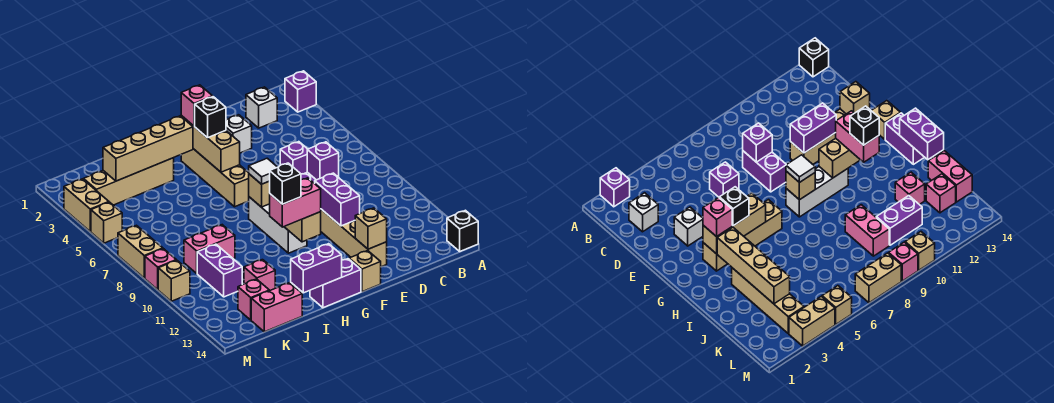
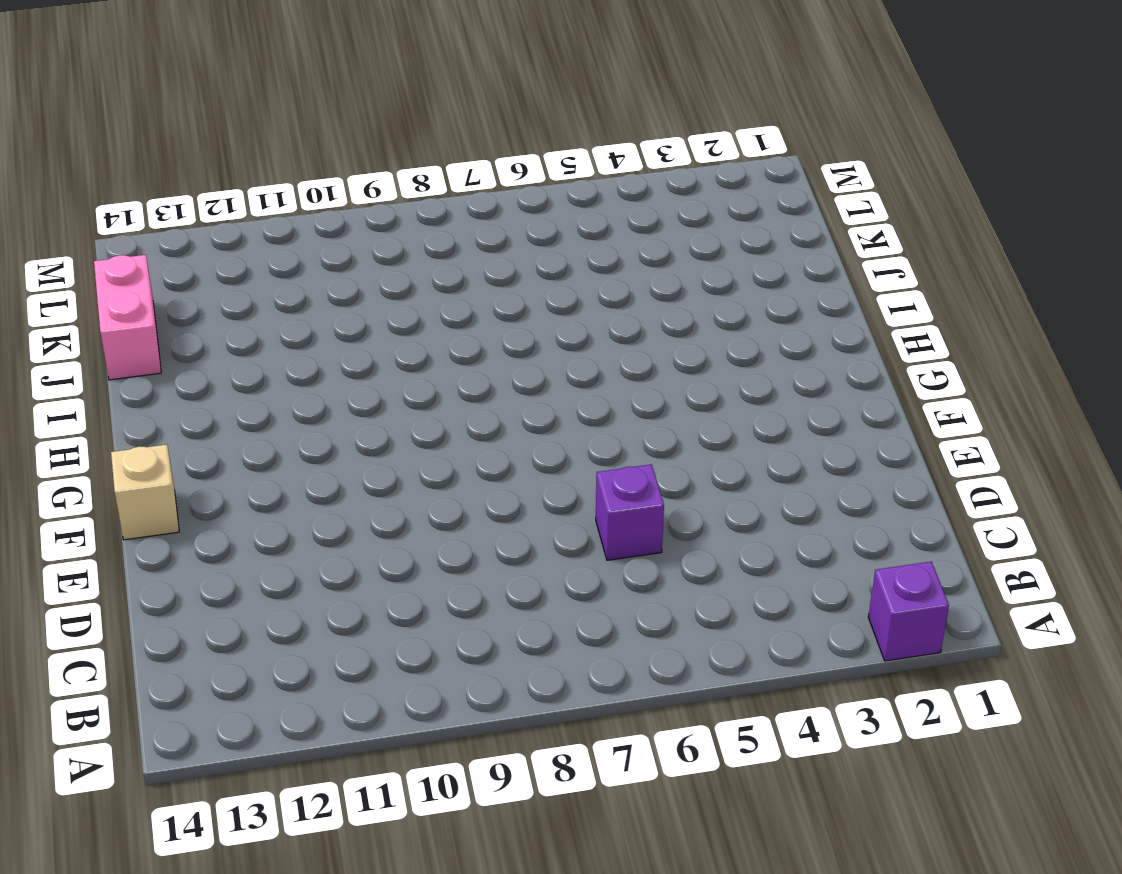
none -> black 1x1 brick [447,210,478,251]
none -> white 1x1 brick [246,87,277,128]
none -> purple 1x2 brick [743,151,786,192]
none -> white 1x1 brick [226,115,252,153]

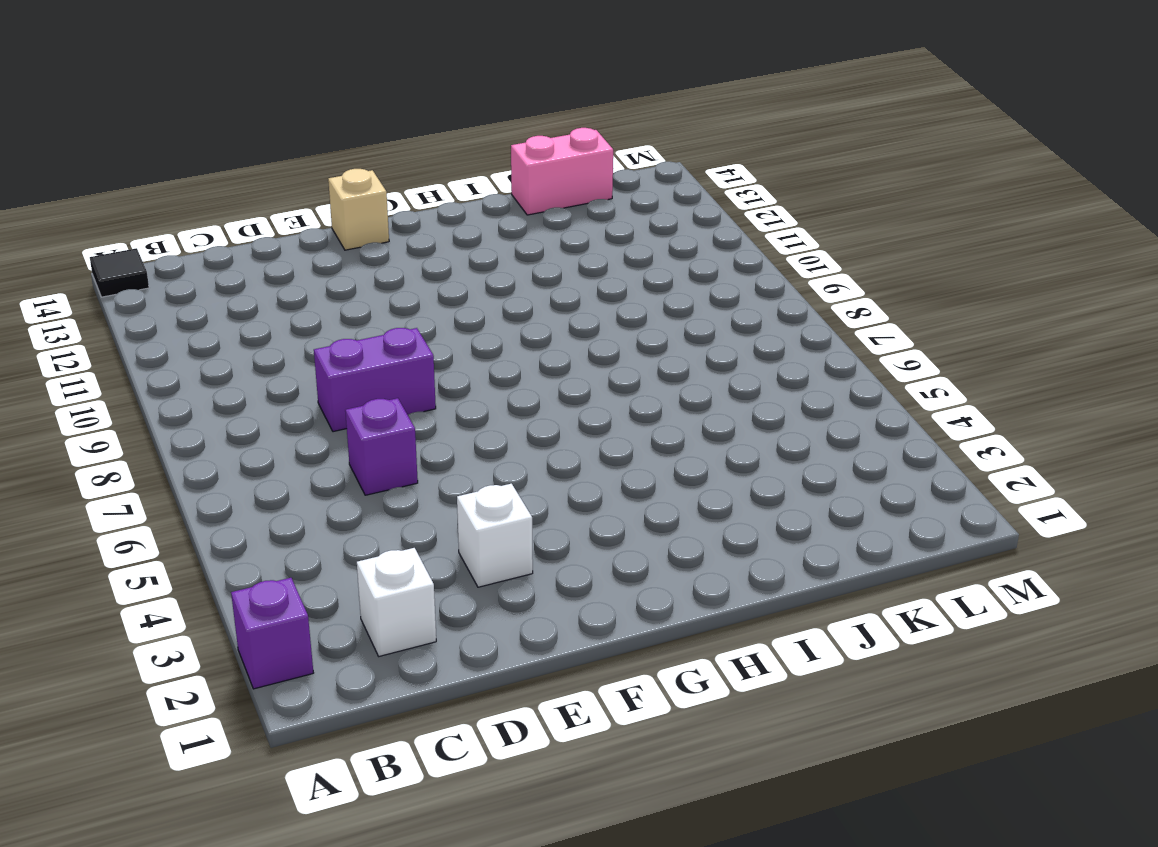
black 1x1 tile [90,248,149,297] -> black 1x1 brick [447,210,478,251]
none -> tan 1x4 brick [321,209,387,267]
none -> tan 1x4 brick [181,149,249,207]
none -> white 1x3 brick [248,197,307,253]
none -> purple 1x2 brick [310,259,361,308]

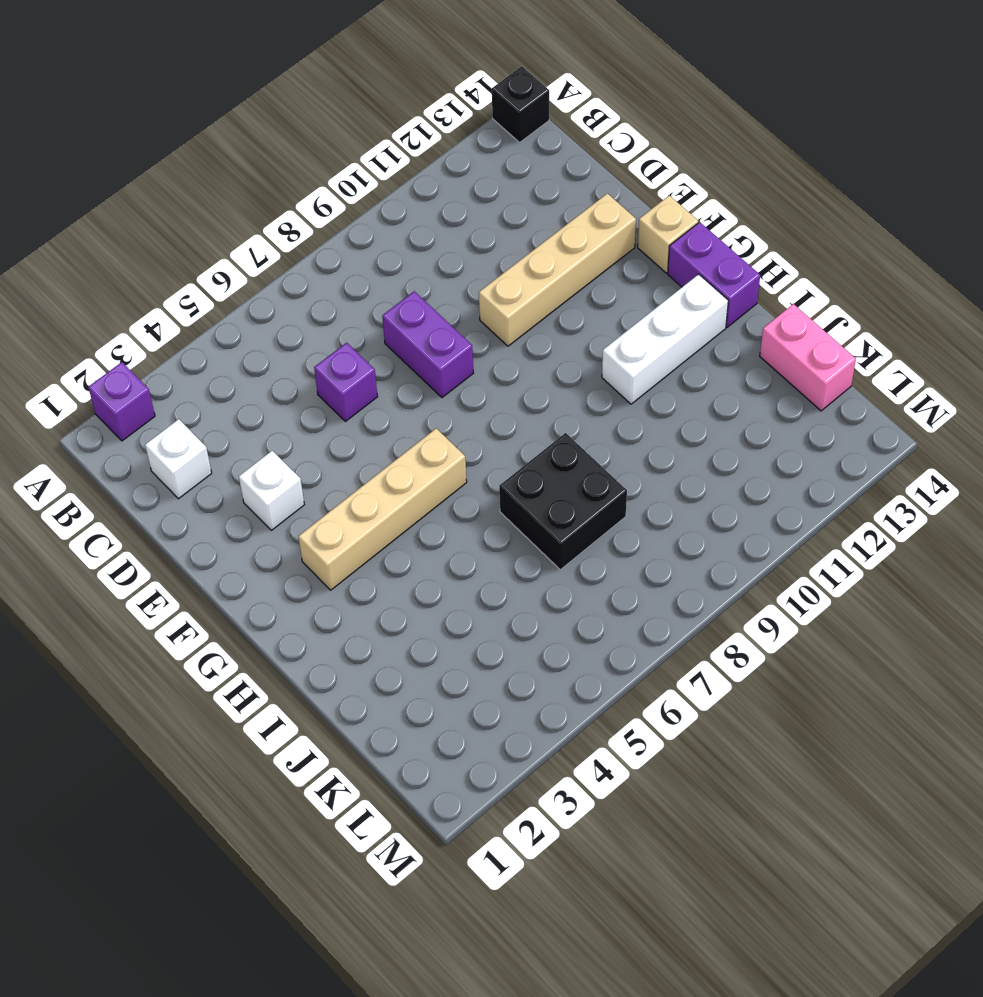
white 1x3 brick [602,274,728,404] -> white 1x3 brick moved to [248,197,307,253]
black 2x2 brick [499,433,627,570] -> none
none -> tan 1x4 brick [83,158,174,205]
none -> pink 1x2 brick [184,225,235,274]
none -> pink 1x1 brick [244,260,275,291]
none -> purple 1x2 brick [197,244,242,297]

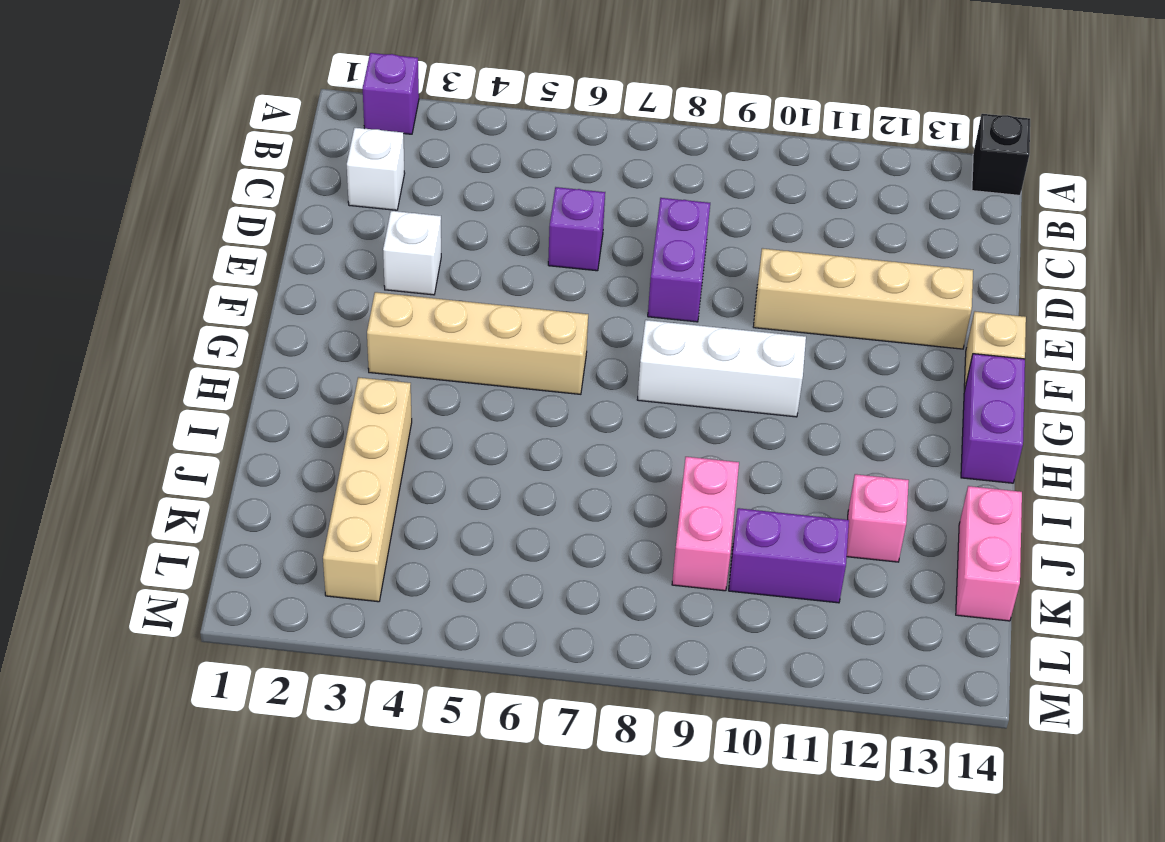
none -> pink 1x1 brick [238,279,269,320]
none -> tan 1x2 brick [64,179,109,232]
none -> tan 1x1 brick [91,202,122,243]
none -> tan 1x2 brick [118,225,163,278]

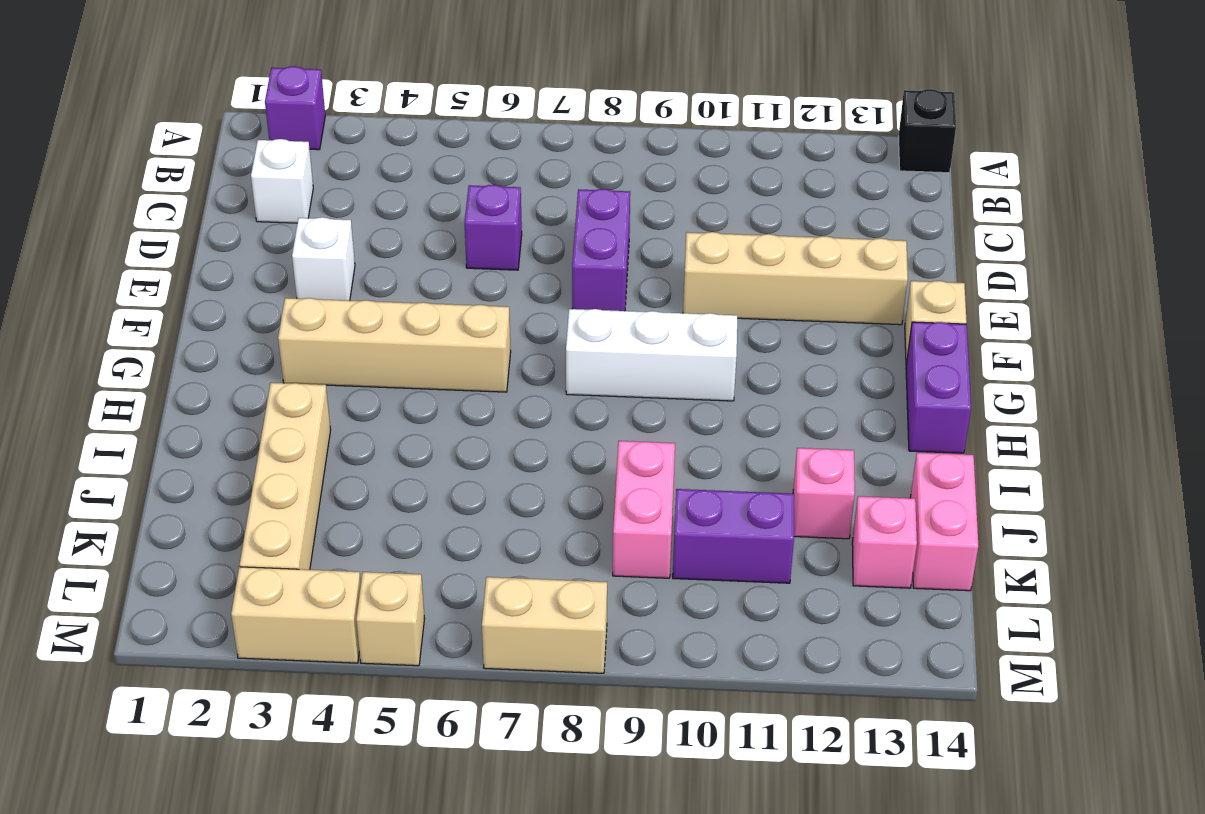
none -> pink 1x1 brick [145,249,176,290]
none -> tan 1x1 brick [158,260,190,301]
none -> purple 1x1 brick [307,142,339,180]
none -> purple 1x2 brick [315,173,360,226]

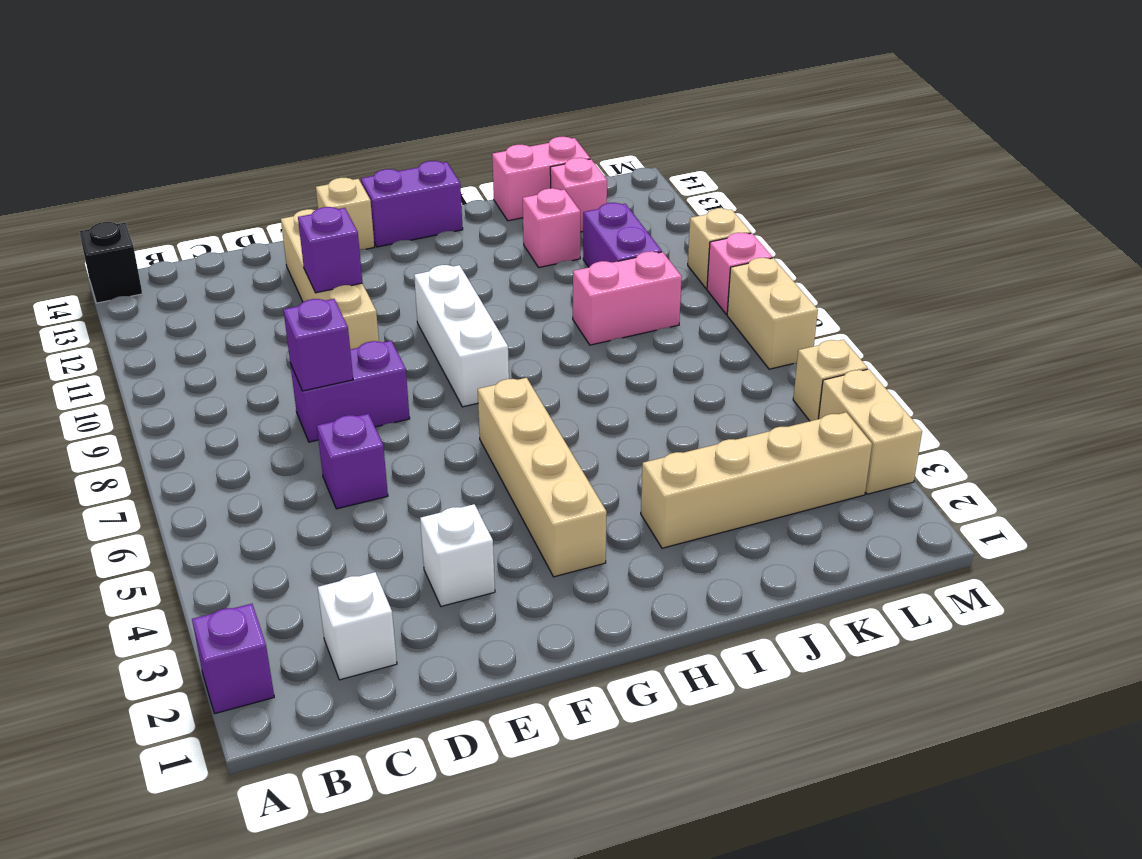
purple 1x1 brick [298,207,362,293] -> purple 1x2 brick [315,173,360,226]
none -> tan 1x1 brick [355,208,387,249]
none -> tan 1x3 brick [181,116,240,172]
none -> tan 1x1 brick [249,174,270,207]
none -> tan 1x2 brick [284,212,321,242]

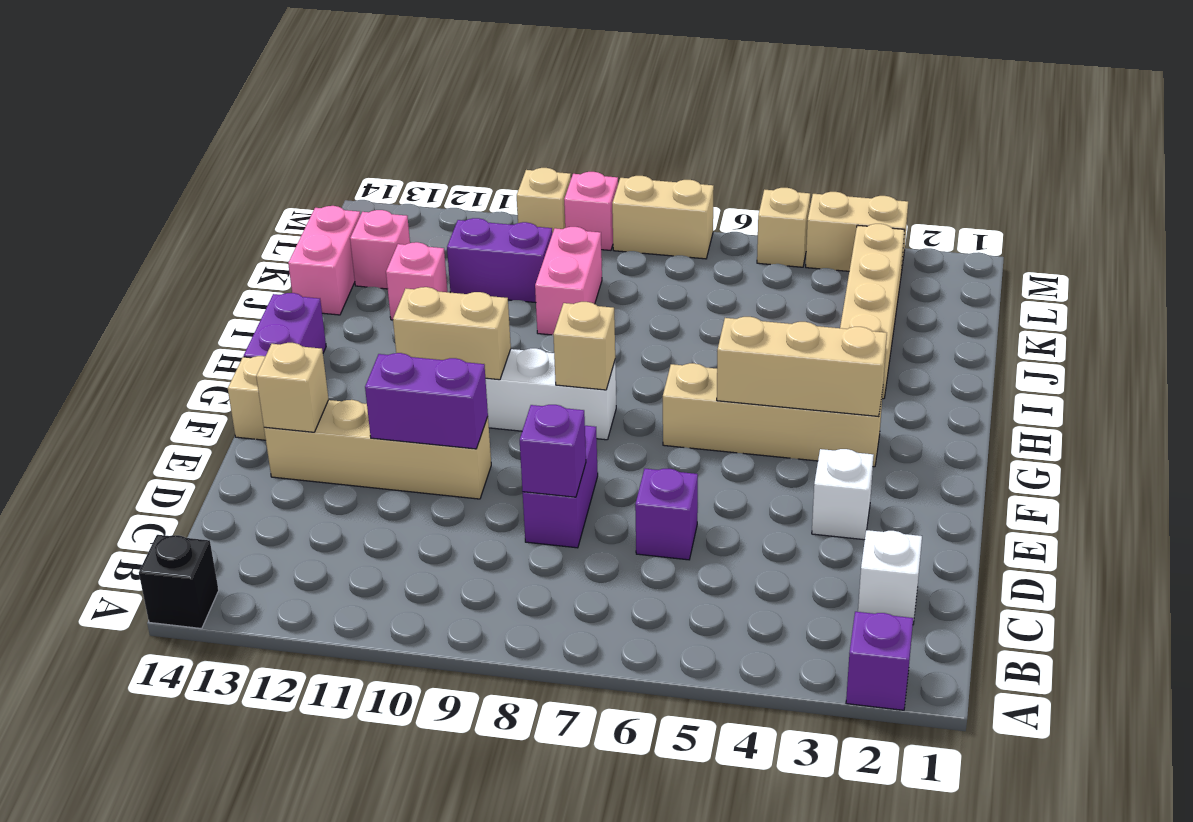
none -> tan 1x4 brick [103,116,193,181]
none -> purple 1x2 brick [291,244,342,293]
none -> pink 1x1 brick [181,85,213,126]
none -> black 1x1 brick [195,97,226,138]

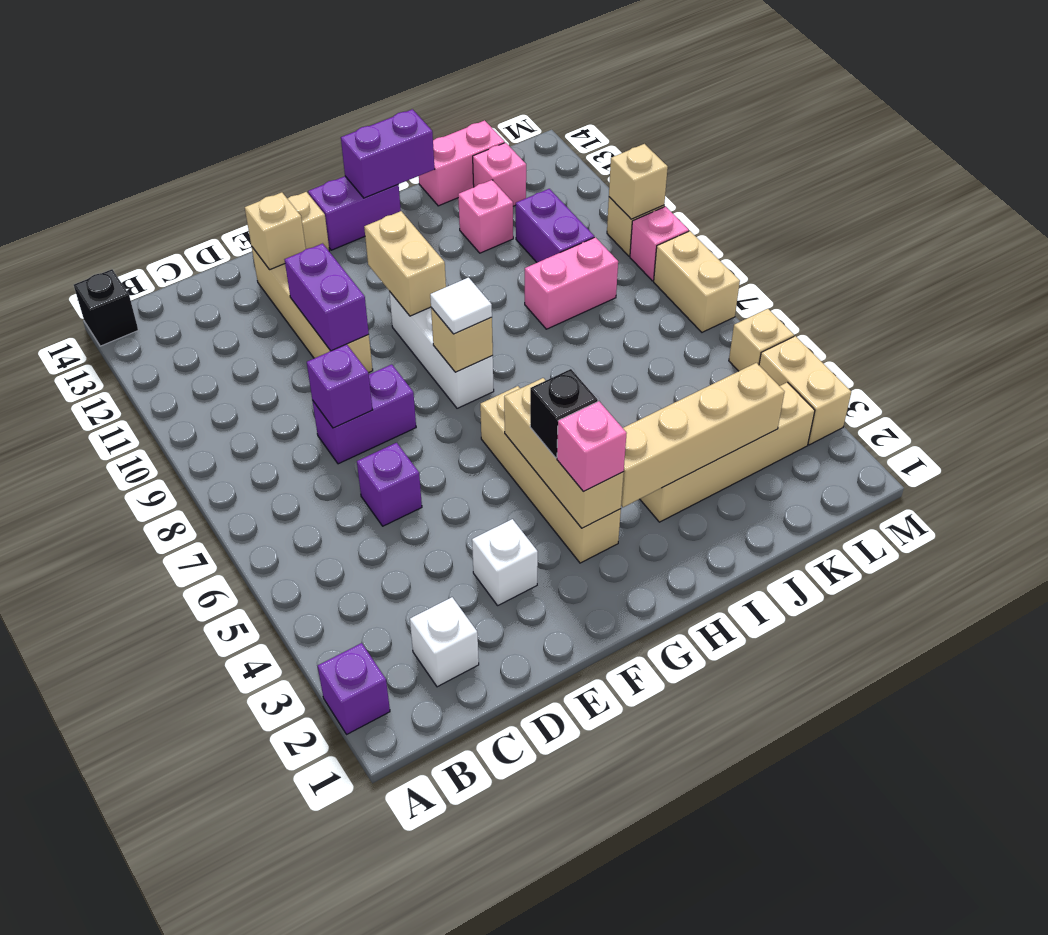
tan 1x1 brick [609,144,668,219] -> none
none -> pink 1x2 brick [270,178,321,227]
none -> black 1x1 brick [270,163,301,204]

